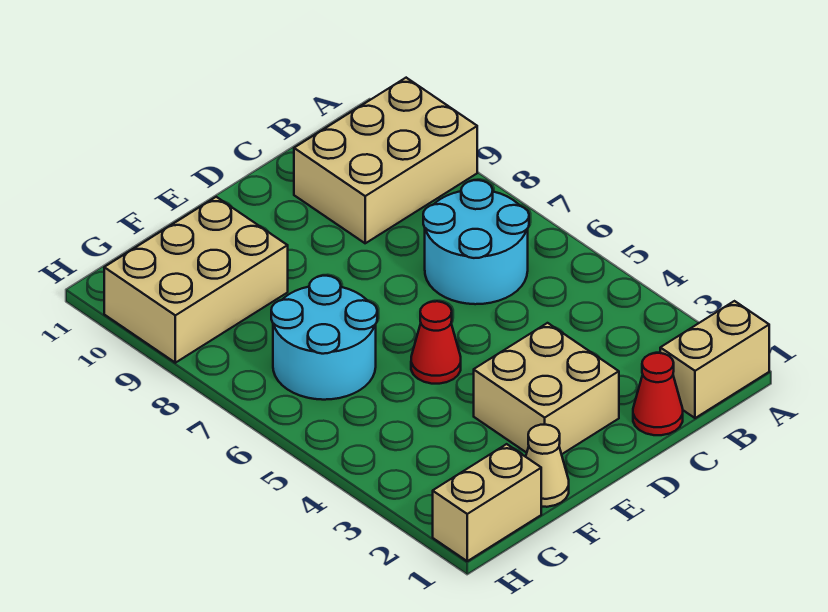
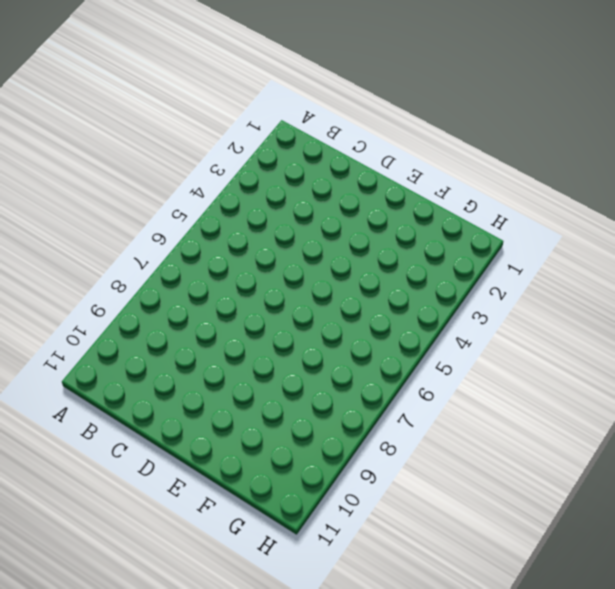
none -> tan 1x2 brick [660,301,769,418]
none -> tan 2x3 brick [294,78,477,243]

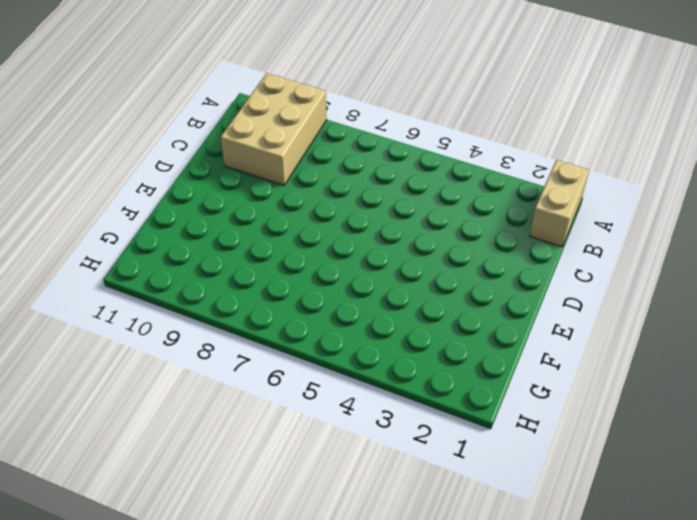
none -> cyan 2x2 round brick [423,180,529,304]
none -> red 1x1 cone [633,353,683,435]

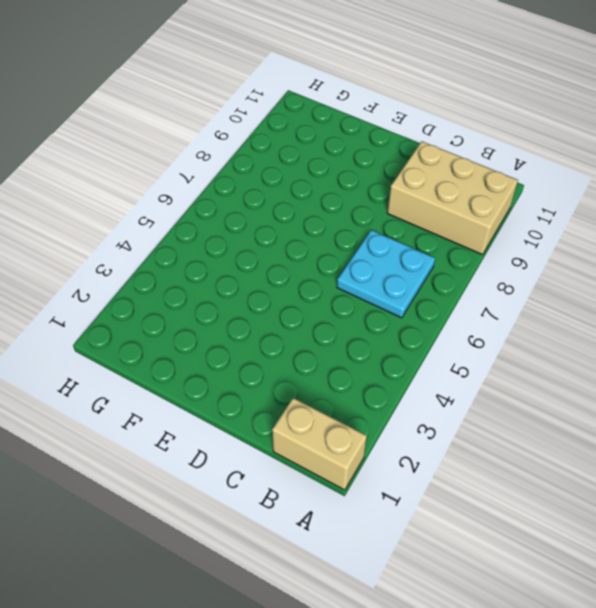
cyan 2x2 plate [337,230,435,318] -> cyan 2x2 round brick [423,180,529,304]
none -> red 1x1 cone [633,353,683,435]
none -> tan 2x2 brick [474,323,619,454]

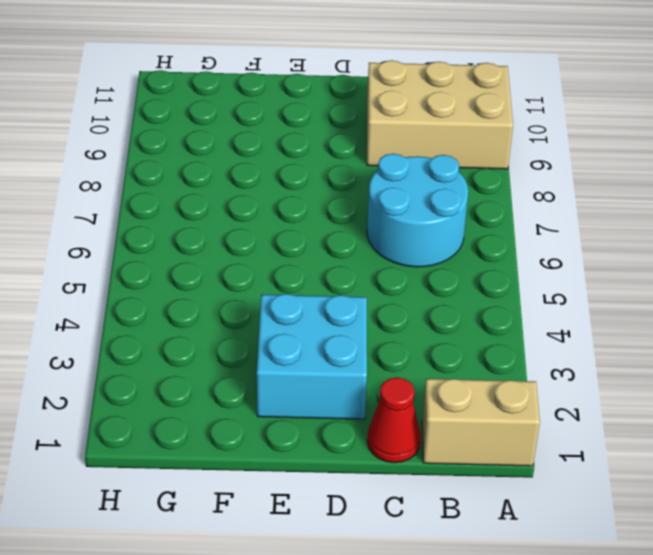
cyan 2x2 brick [257,294,367,419] -> tan 2x2 brick [474,323,619,454]
none -> red 1x1 cone [411,301,461,384]
none -> tan 1x1 cone [526,425,569,507]

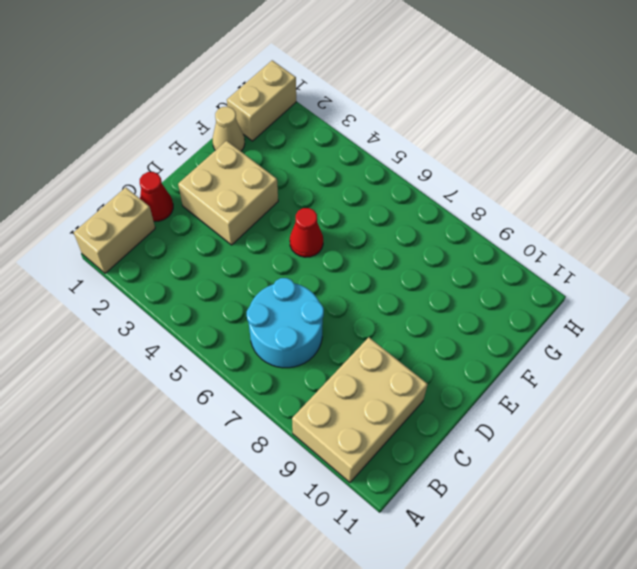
none -> cyan 2x2 round brick [271,276,377,400]
none -> tan 2x3 brick [104,197,288,363]

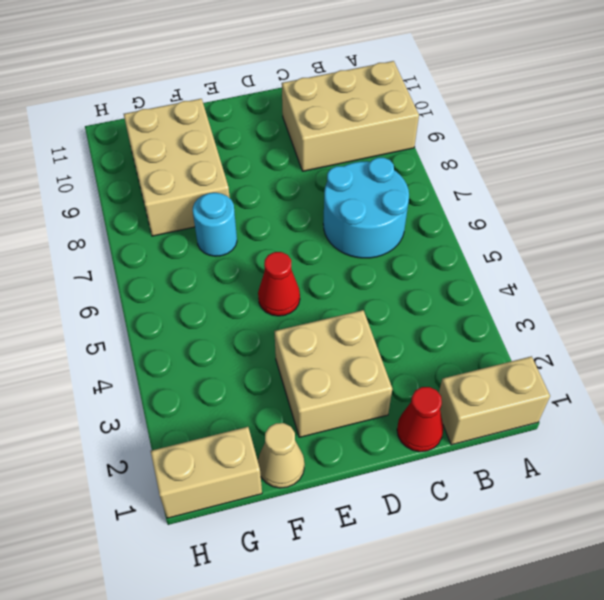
cyan 1x1 round brick [193,193,237,256] -> cyan 2x2 round brick [271,276,377,400]
tan 2x3 brick [124,99,230,236] -> tan 2x3 brick turned to [104,197,288,363]

